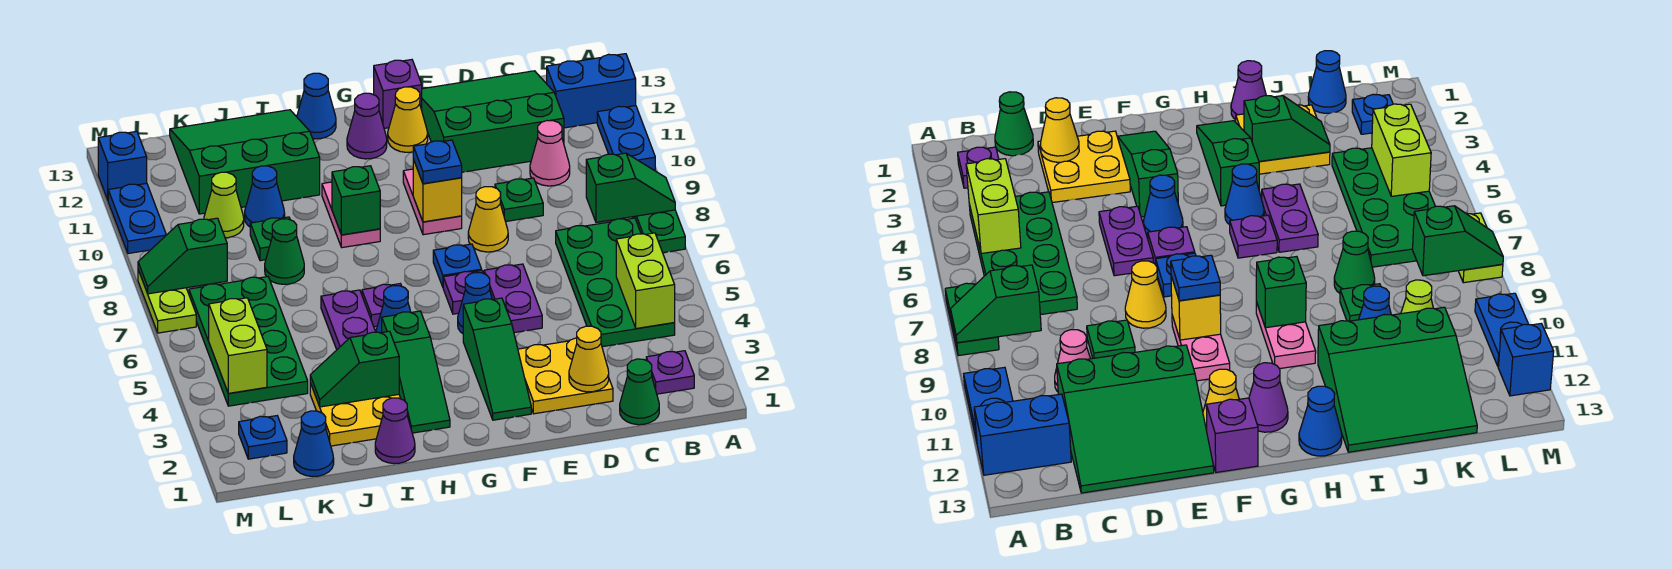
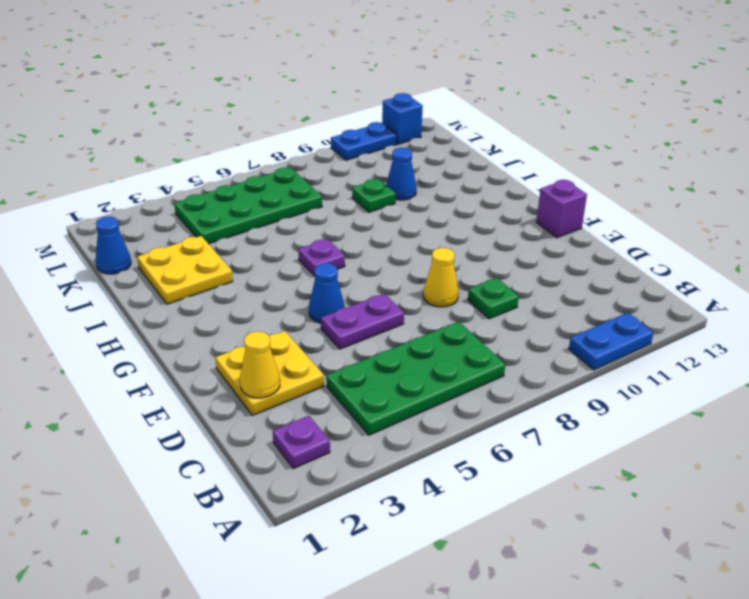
none -> green 1x2 plate [632,210,685,253]
none -> blue 1x2 brick [547,54,636,128]
none -> green 1x1 cone [620,359,659,425]
none -> pink 1x1 cone [530,121,570,186]

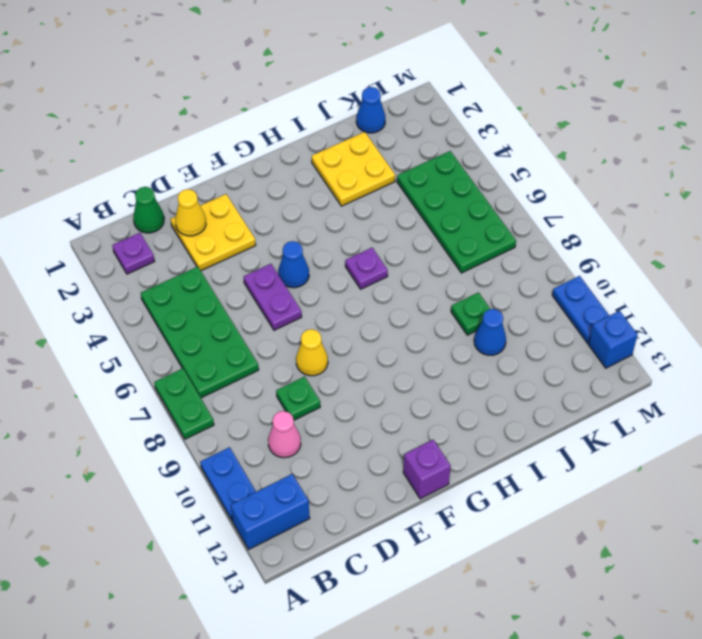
none -> green 3x3 slope [422,71,564,172]
none -> green 1x3 slope [463,298,531,420]
none -> purple 1x1 plate [443,271,483,314]
none -> blue 1x1 plate [433,244,482,287]

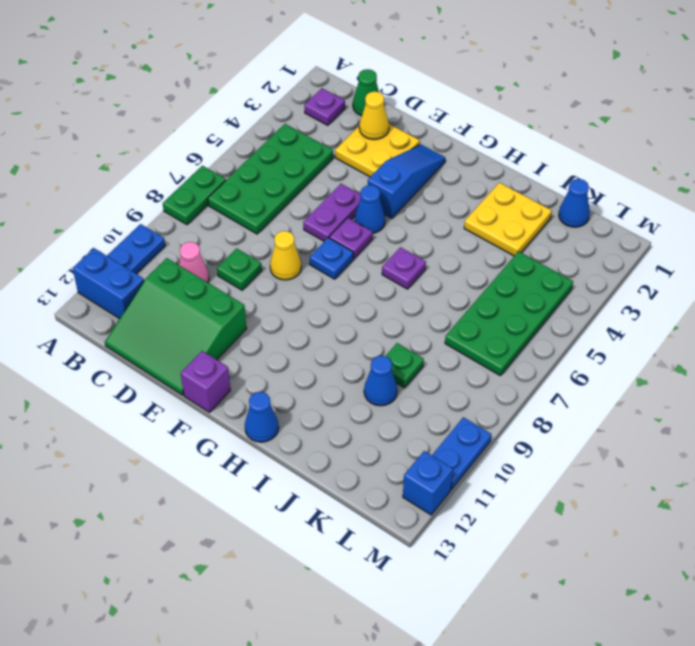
blue 1x3 slope [368,145,445,218] -> green 1x3 slope [463,298,531,420]
none -> pink 1x2 plate [403,169,462,235]
none -> yellow 1x1 cone [388,87,428,152]
none -> purple 1x1 cone [347,93,387,159]
none -> green 1x3 slope [382,311,450,433]

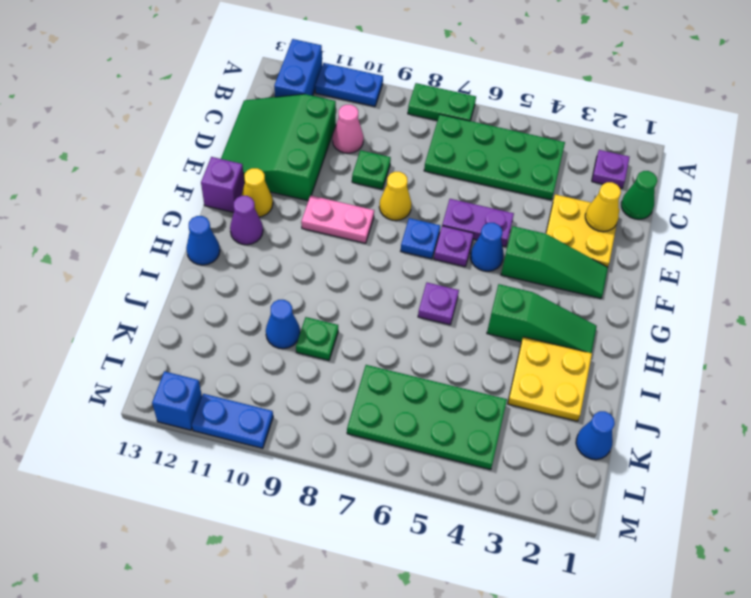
none -> blue 1x1 cone [376,286,411,333]
none -> pink 1x2 plate [322,182,380,248]
none -> purple 1x1 cone [375,398,415,464]
none -> purple 1x2 plate [321,290,376,349]

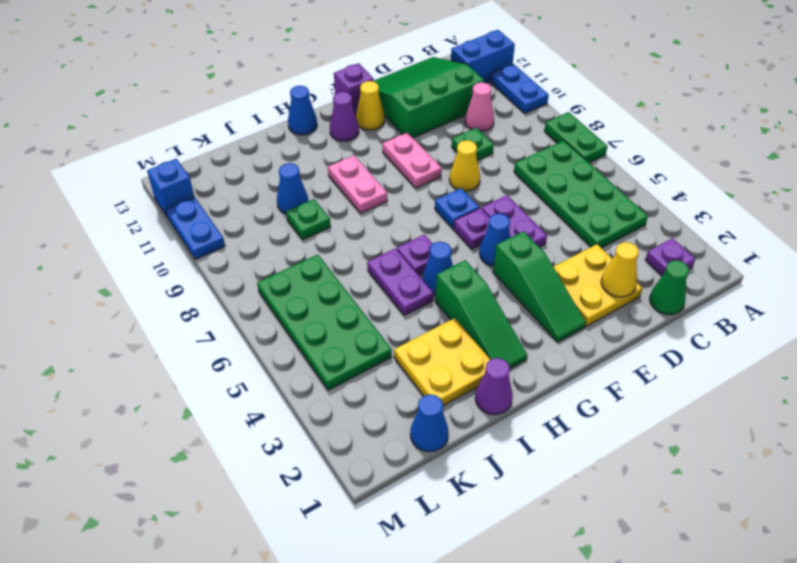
none -> green 3x3 slope [170,110,320,214]
none -> green 1x1 cone [265,219,304,284]
none -> lime 1x1 cone [204,172,244,238]
none -> blue 1x1 plate [239,416,287,459]

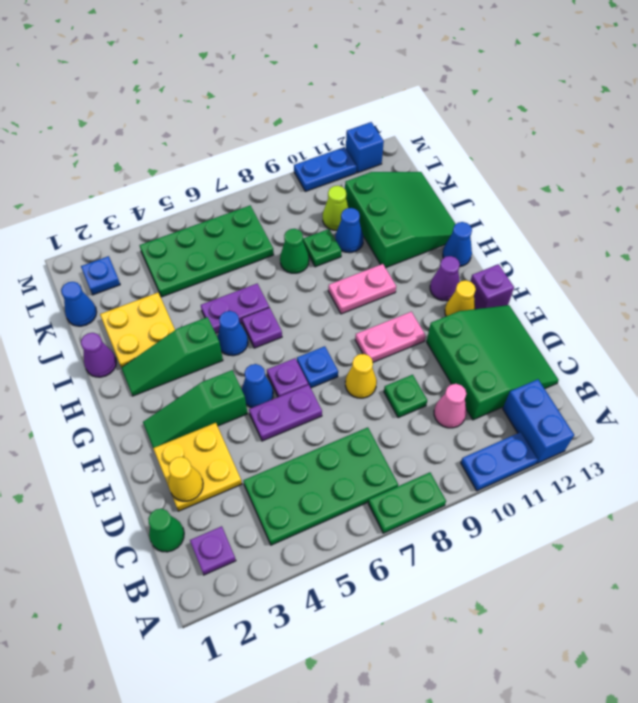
none -> lime 1x2 plate [138,270,196,333]
none -> green 1x2 slope [586,153,675,222]
none -> lime 1x2 brick [616,233,675,328]
none -> yellow 1x1 brick [413,159,462,222]

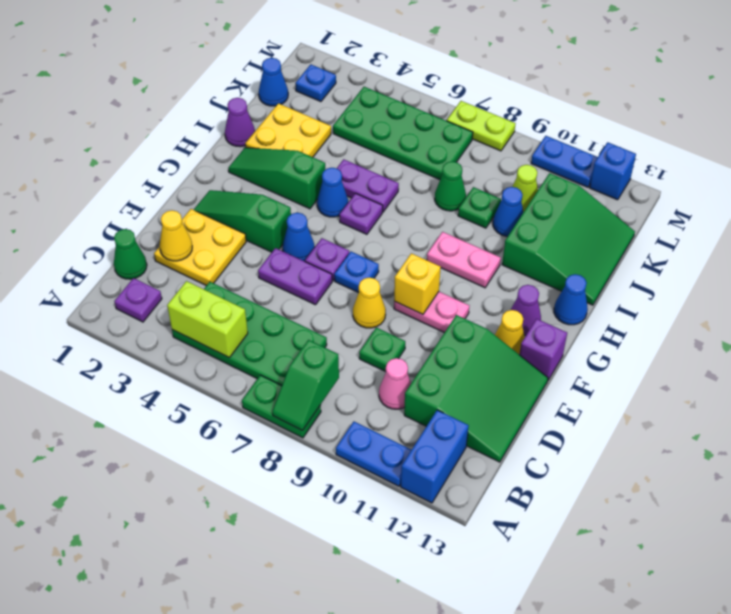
none -> green 1x1 brick [332,166,380,235]
none -> green 1x2 slope [310,331,399,407]
none -> lime 1x2 brick [209,298,267,393]
none -> green 1x2 slope [138,218,227,294]

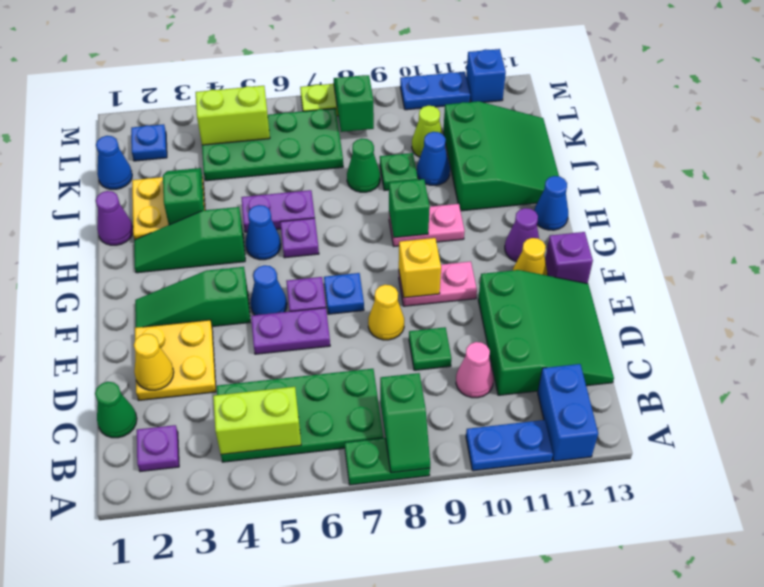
none -> blue 1x1 plate [413,140,462,184]

